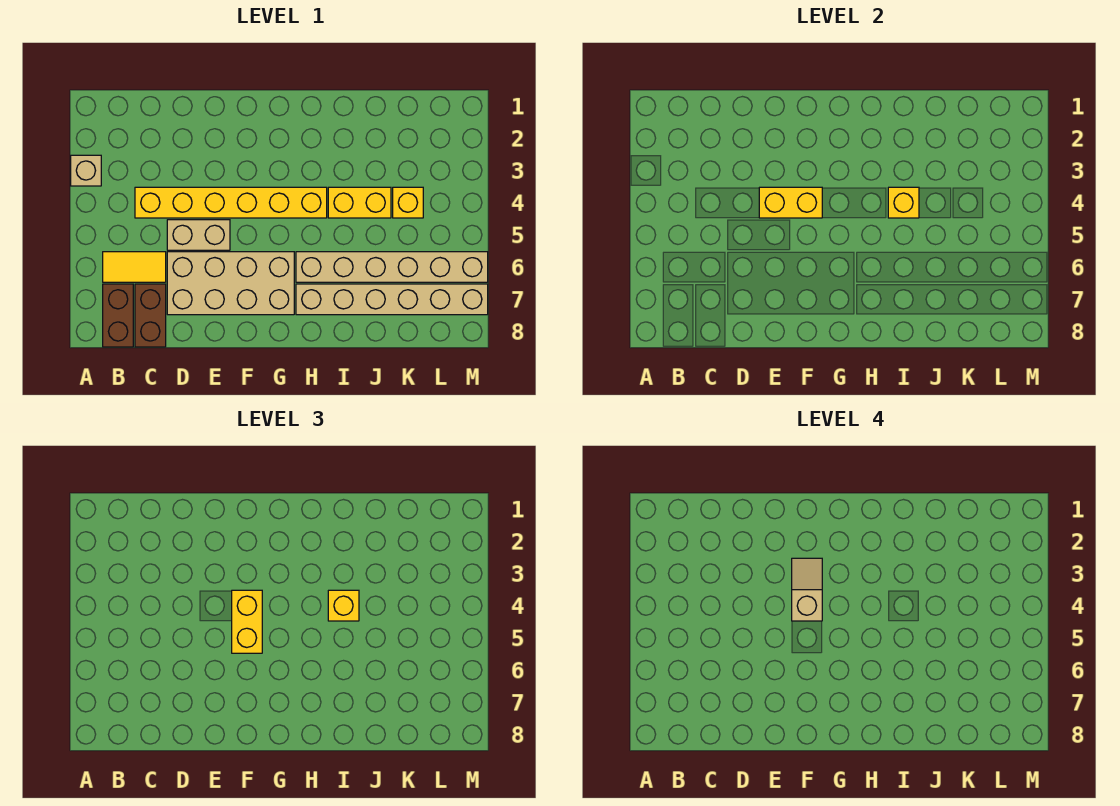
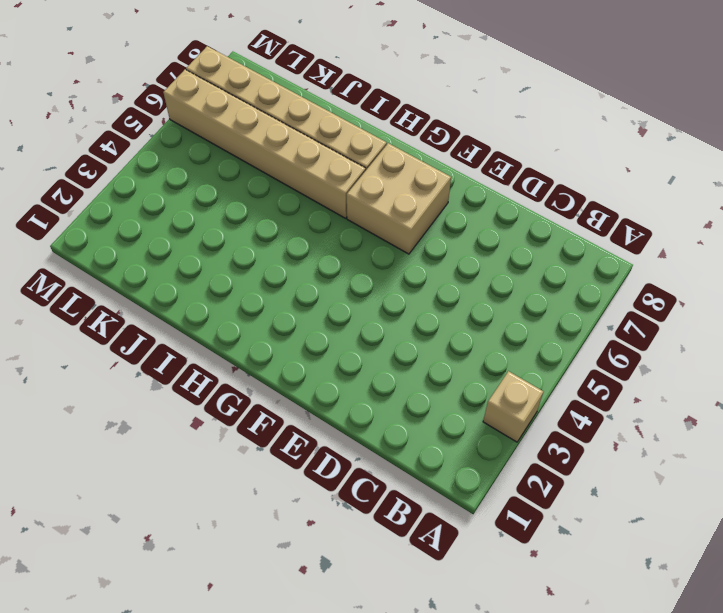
tan 2x2 brick [347,143,451,254] -> tan 2x4 brick [167,252,294,315]
none -> yellow 1x2 tile [103,252,166,282]
none -> brown 1x2 brick [103,284,133,347]
none -> yellow 1x6 brick [135,187,327,218]

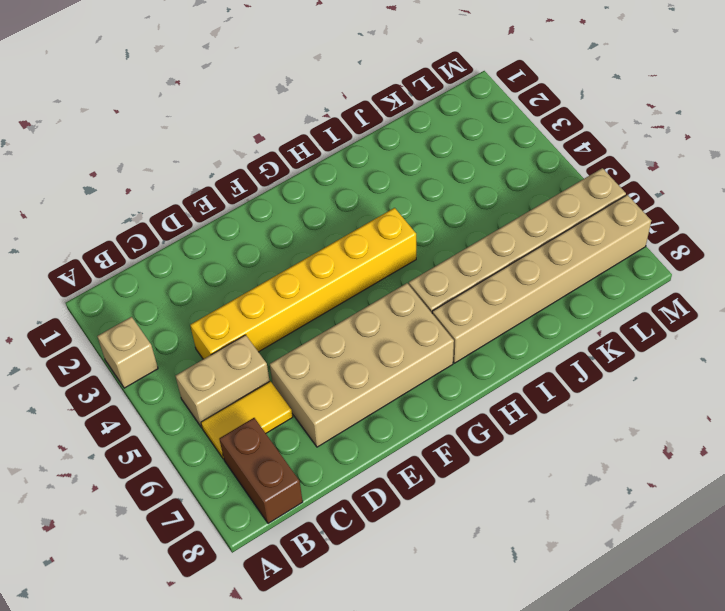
tan 1x2 brick [175,335,270,428] -> tan 1x2 brick moved to [167,220,230,250]
none -> brown 1x2 brick [135,284,166,347]
none -> yellow 1x2 brick [328,187,391,218]
none -> yellow 1x1 brick [393,187,423,218]

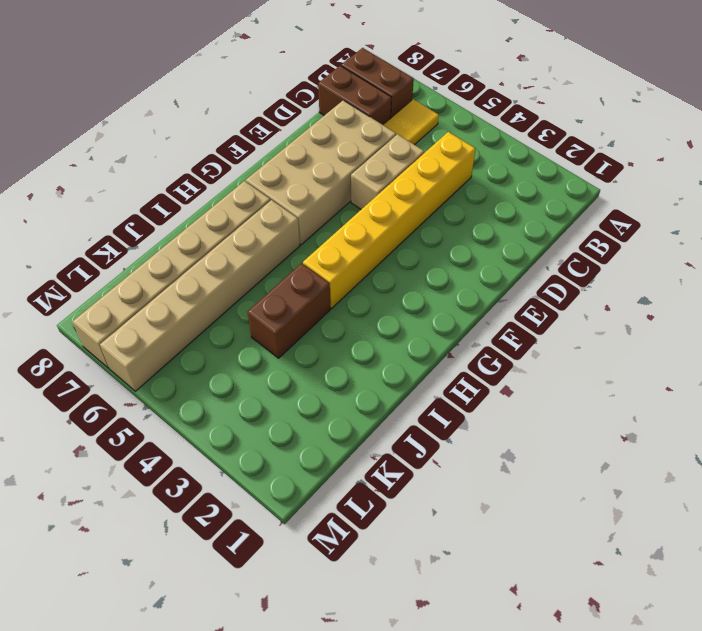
brown 1x2 brick [248,263,330,358] -> yellow 1x2 brick [328,187,391,218]
none -> tan 1x1 brick [71,155,101,186]
none -> yellow 1x1 brick [393,187,423,218]
none -> yellow 1x2 brick [759,187,822,218]

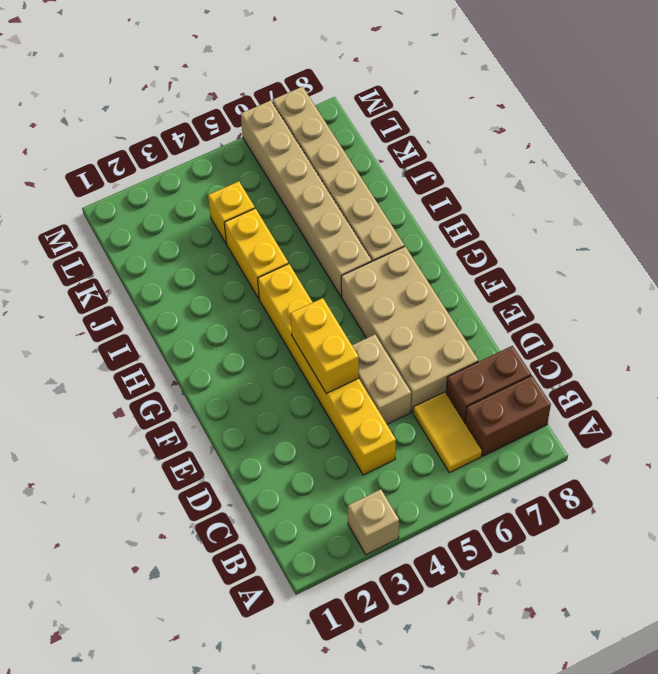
none -> yellow 1x1 brick [888,187,919,218]
none -> yellow 1x2 brick [232,590,262,653]
none -> yellow 1x1 brick [328,590,359,621]

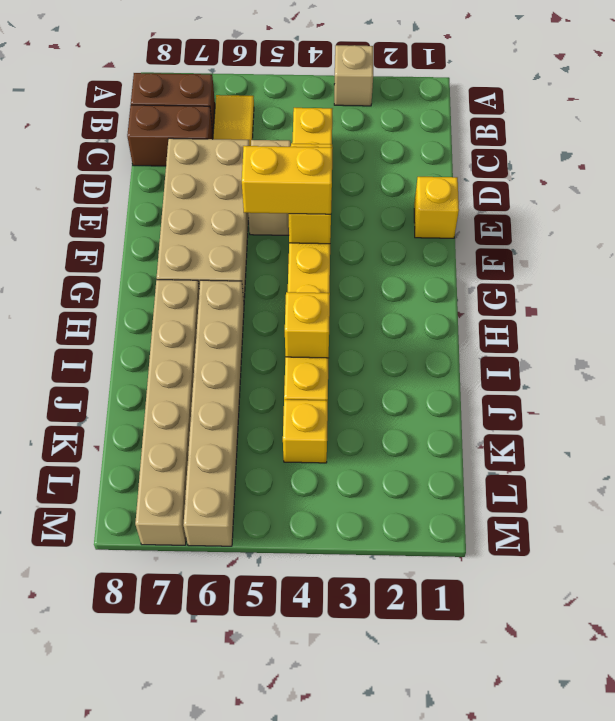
yellow 1x1 brick [414,177,459,238] -> yellow 1x1 brick moved to [328,590,359,621]
none -> tan 1x2 slope [792,558,822,621]

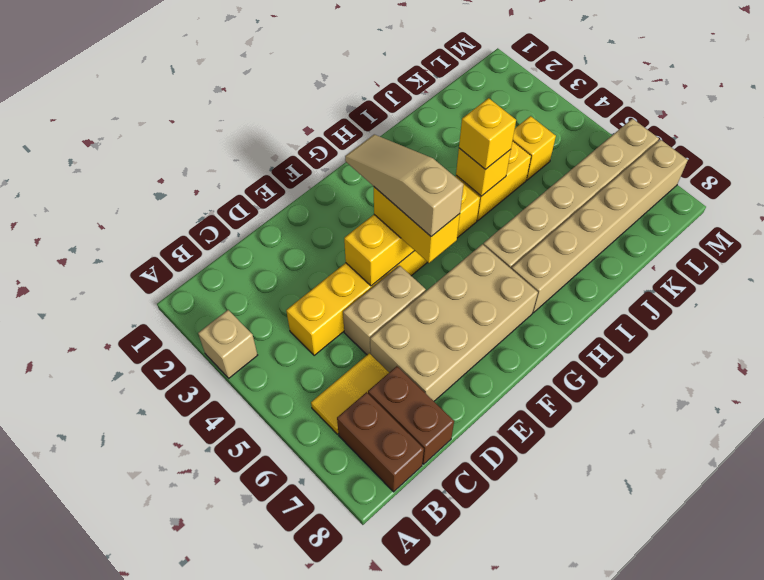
tan 1x3 slope [345,134,463,237] -> tan 1x2 slope [792,558,822,621]

